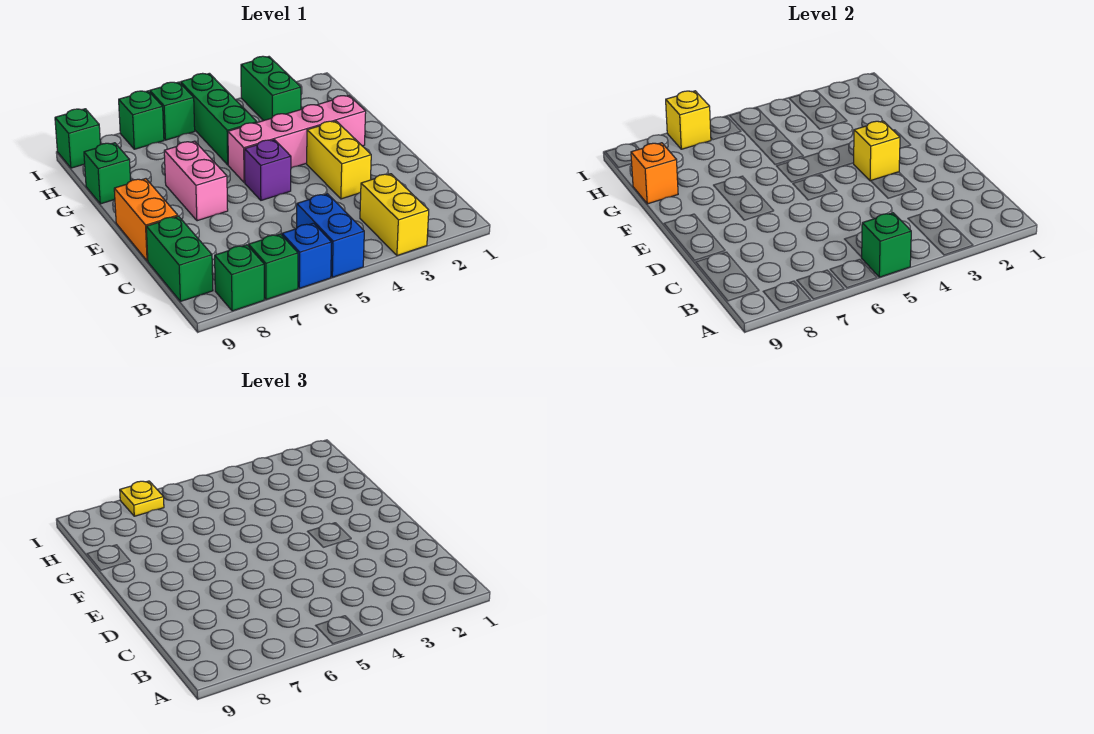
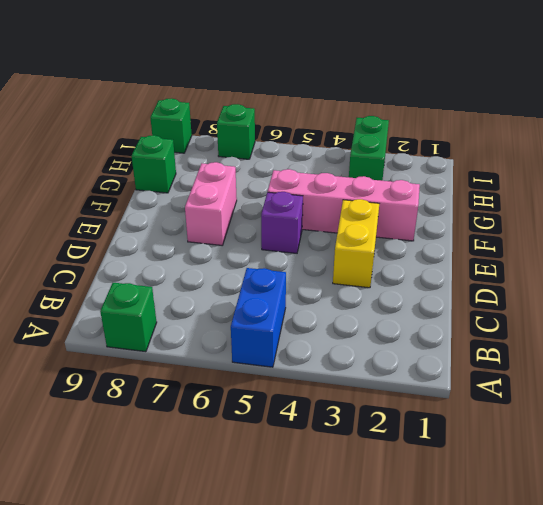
none -> yellow 1x2 brick [360,174,429,256]
none -> blue 1x1 brick [282,223,332,288]
none -> green 1x1 brick [249,234,298,300]

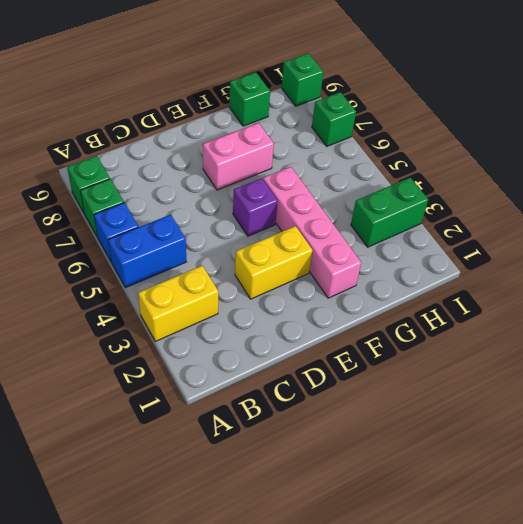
none -> green 1x2 brick [146,216,213,301]
none -> orange 1x2 brick [114,179,178,261]
none -> green 1x3 brick [181,73,257,165]

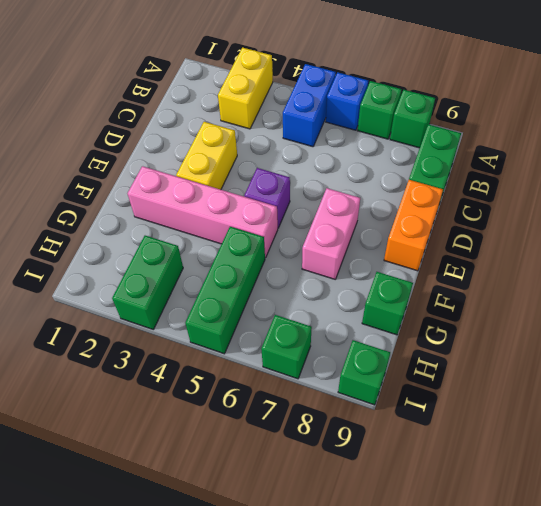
none -> green 1x1 brick [150,82,195,140]
none -> green 1x1 brick [861,213,911,277]
none -> yellow 1x1 brick [854,121,900,181]

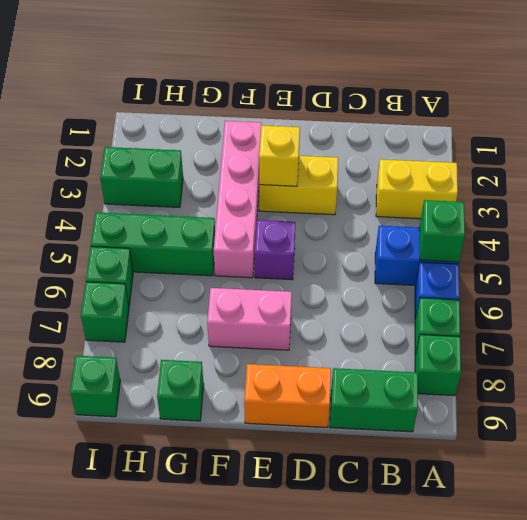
none -> orange 1x1 brick [631,143,678,204]
none -> yellow 1x1 brick [666,91,711,149]
none -> yellow 1x1 plate [120,481,164,516]

